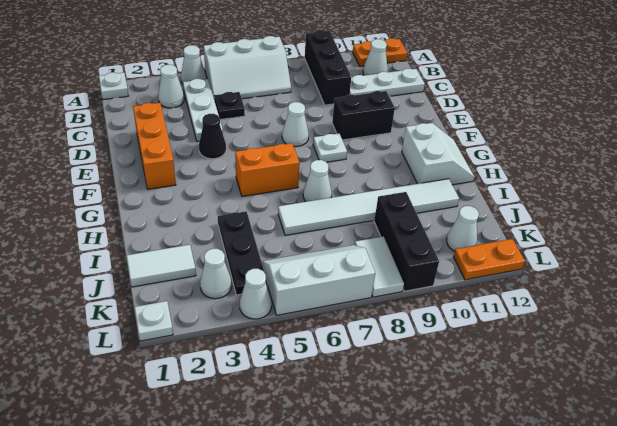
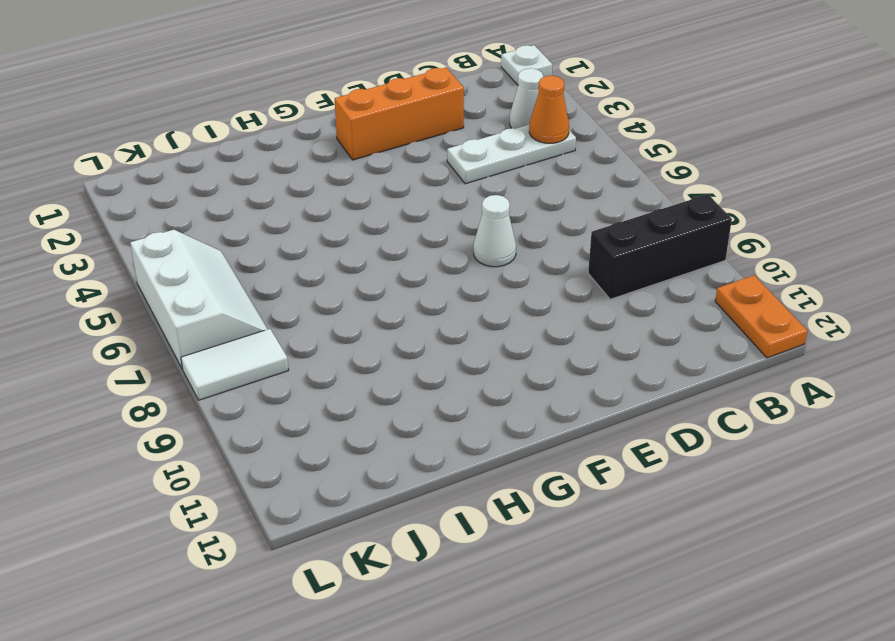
orange 1x1 cone [529,76,569,143] -> none
none -> white 1x1 cone [181,45,206,84]
none -> white 2x3 slope [204,36,291,99]
none -> white 1x1 cone [363,39,388,75]

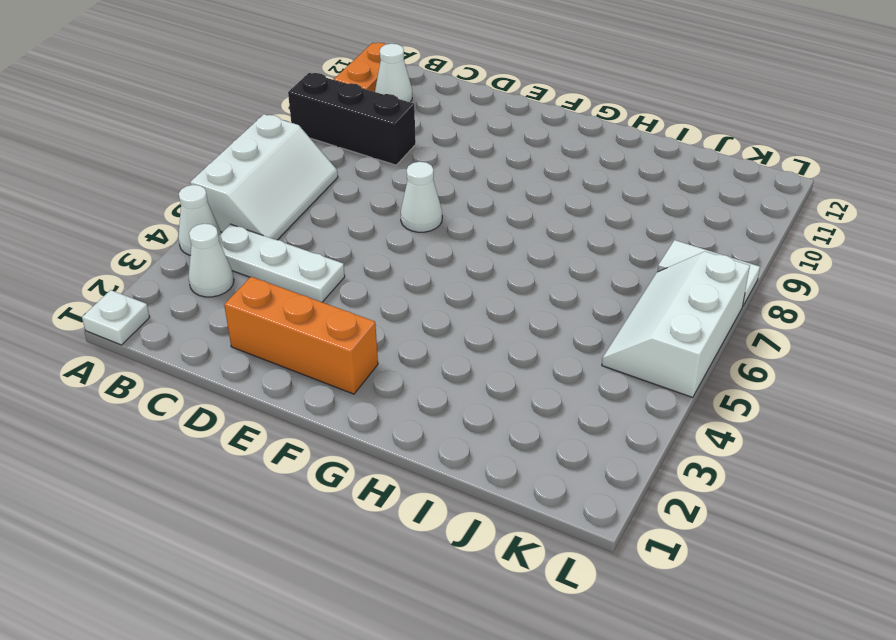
none -> black 1x1 plate [214,92,245,120]
none -> white 1x3 plate [350,69,425,96]
none -> black 1x1 cone [199,114,226,159]

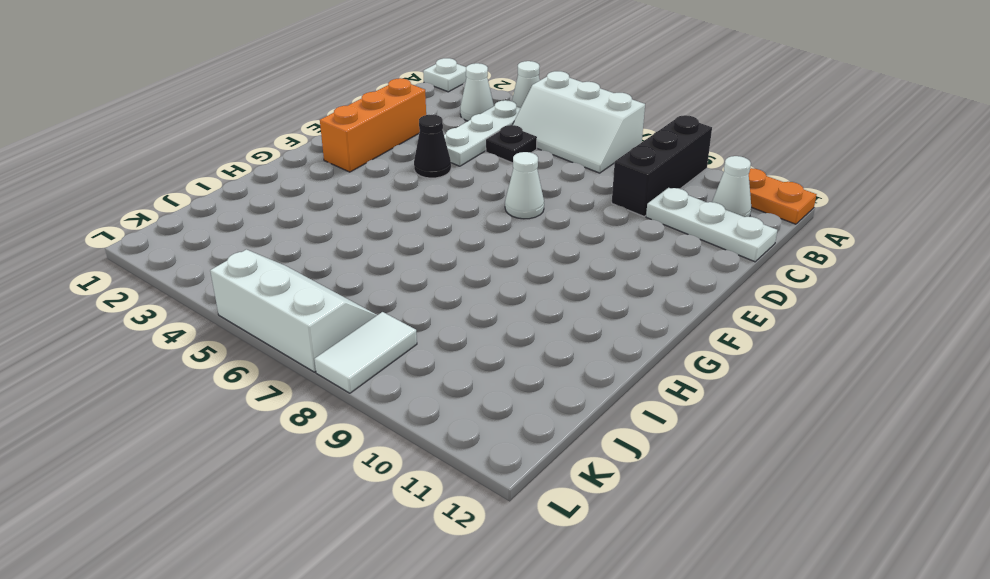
none -> black 1x2 brick [332,91,395,140]
none -> white 1x1 plate [313,133,347,162]
none -> orange 1x2 brick [235,143,300,196]

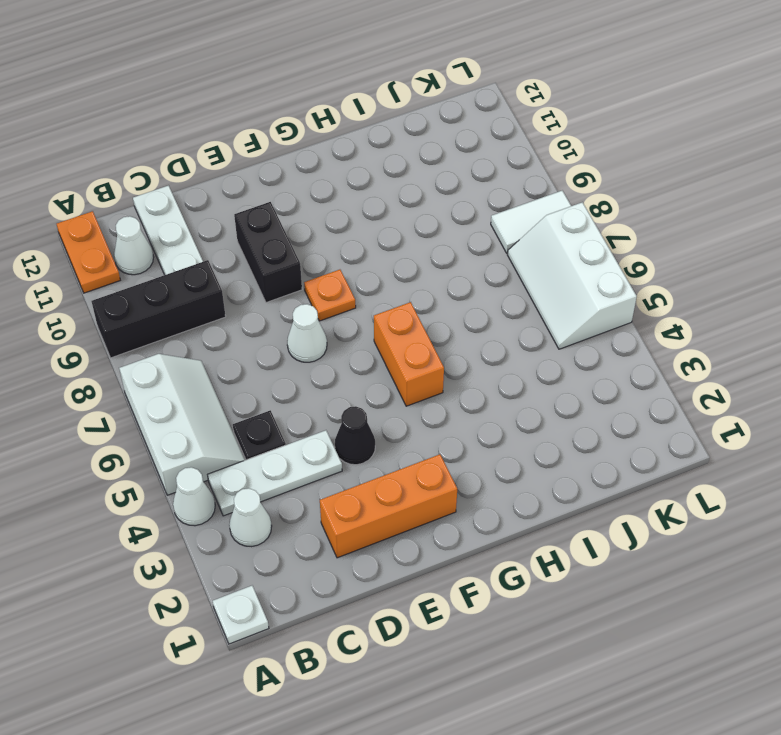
orange 1x1 plate [304,270,356,321] -> white 1x1 plate [313,133,347,162]
none -> white 2x2 slope [402,123,474,185]
none -> white 1x1 cone [303,160,332,202]
none -> black 1x3 plate [218,211,267,295]

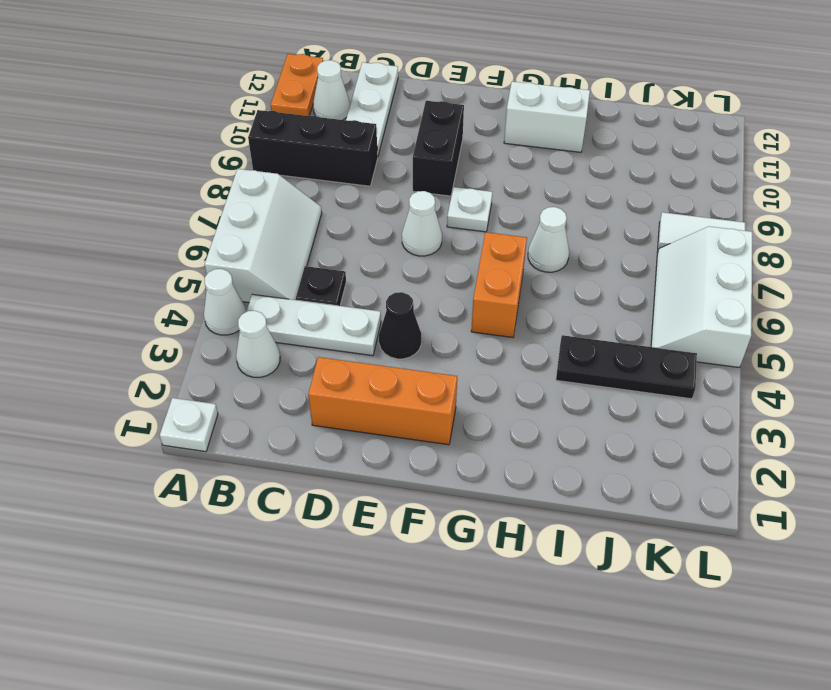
none -> white 1x6 tile [278,179,459,235]
none -> white 1x2 tile [127,245,196,287]
none -> black 1x3 brick [374,192,439,291]

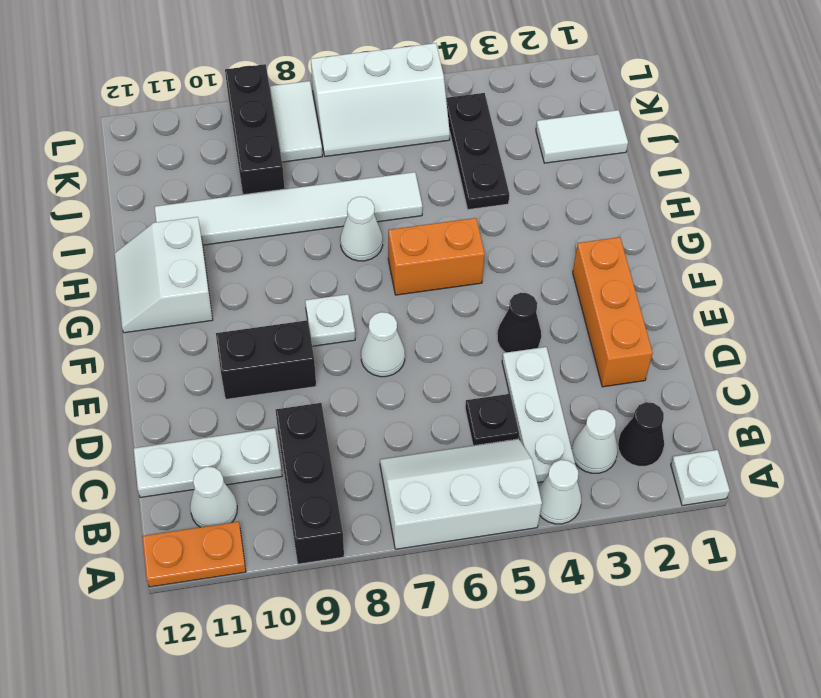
black 1x1 cone [618,402,664,466] -> none
none -> white 1x1 cone [200,249,232,299]
none -> white 1x1 cone [447,206,479,251]
none -> white 1x1 plate [135,301,173,341]

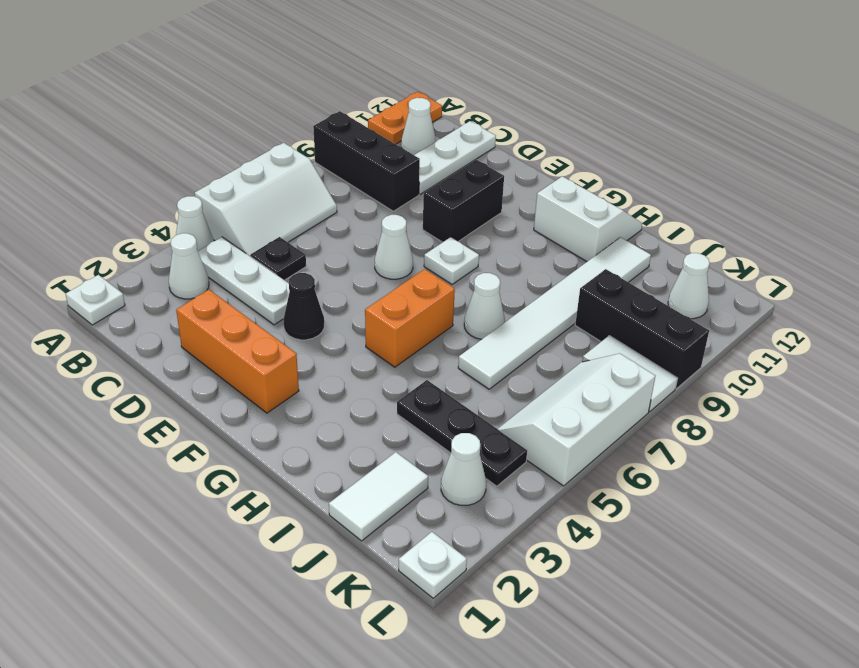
none -> white 1x1 cone [240,269,272,319]
none -> orange 1x2 plate [454,239,525,280]

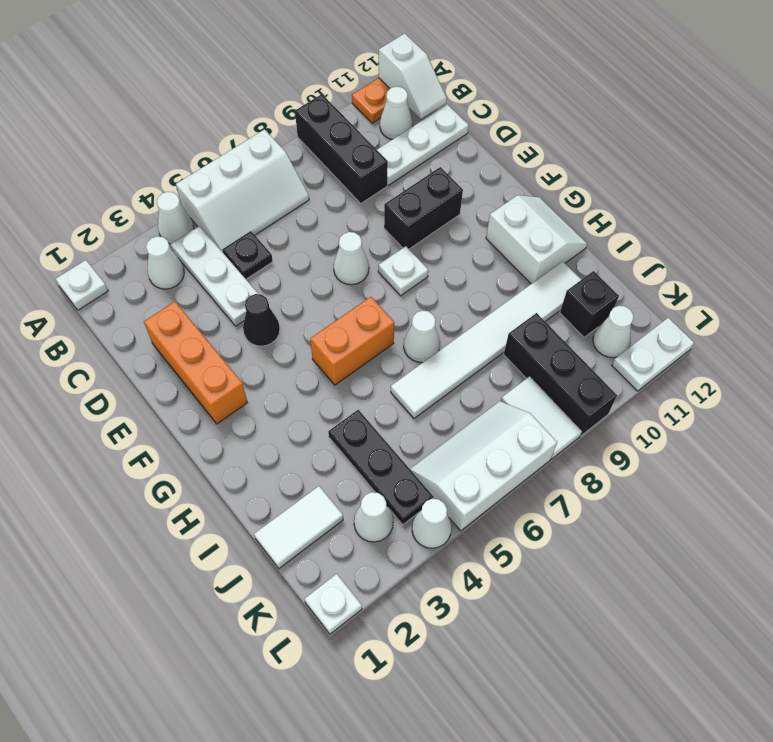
white 1x2 slope [379,33,447,119] -> none
black 1x1 brick [560,271,619,337] -> none
white 1x2 plate [612,318,694,391] -> orange 1x2 plate [454,239,525,280]

